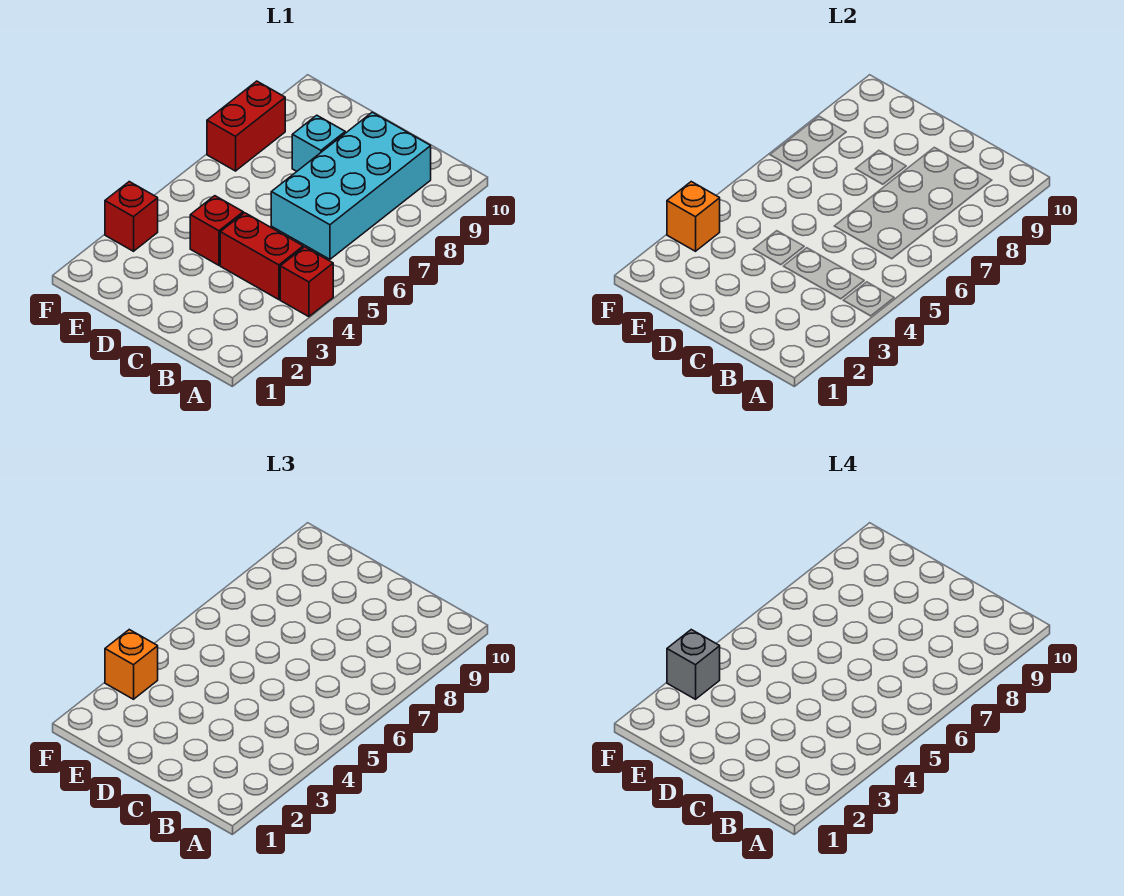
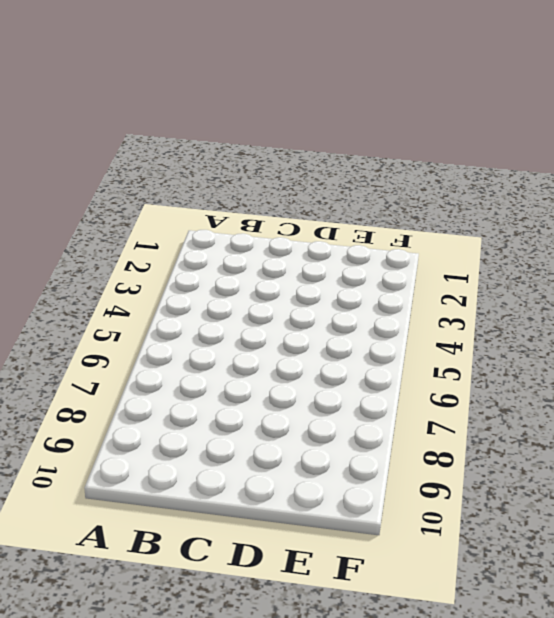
none -> red 1x1 brick [280,247,333,317]
none -> red 1x2 brick [220,213,303,300]

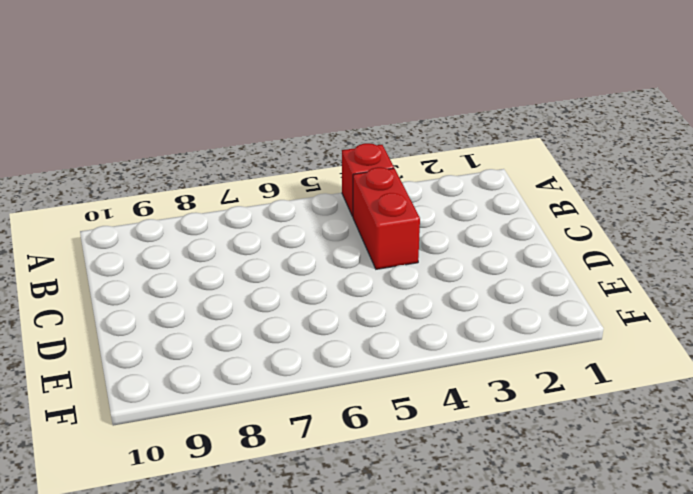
none -> cyan 2x4 brick [271,112,431,259]
none -> red 1x1 brick [190,196,243,265]

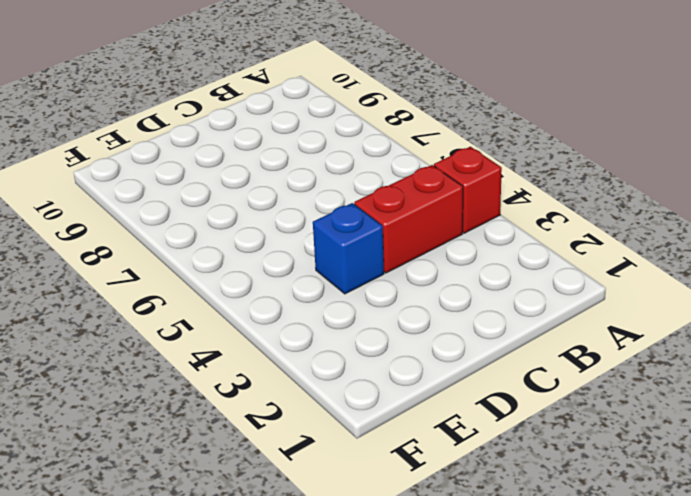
blue 1x1 brick [313,203,384,294] -> red 1x1 brick [190,196,243,265]
none -> cyan 2x4 brick [271,112,431,259]
none -> cyan 1x1 brick [292,115,345,171]

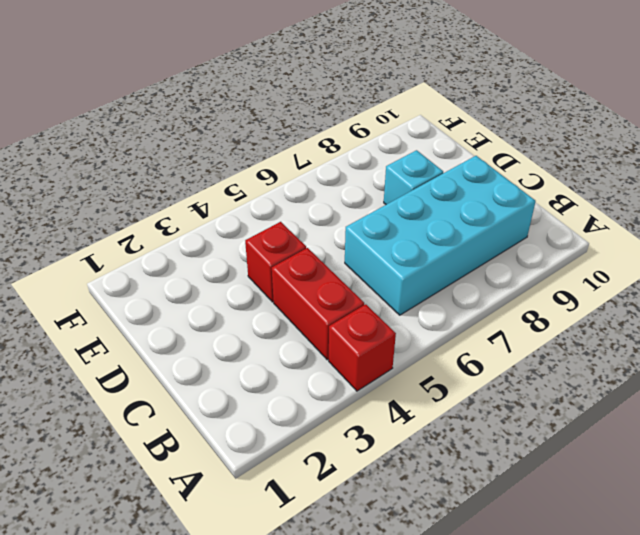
none -> red 1x1 brick [105,182,158,251]
none -> red 1x2 brick [207,81,285,171]

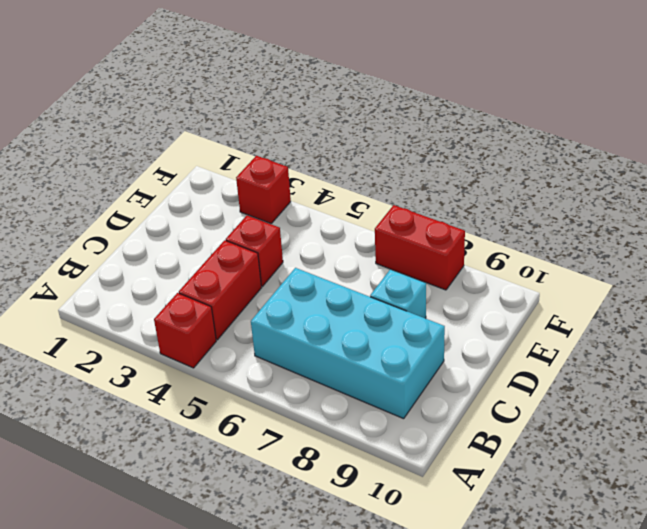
none -> orange 1x1 brick [667,182,720,251]
none -> orange 1x1 brick [105,630,158,699]

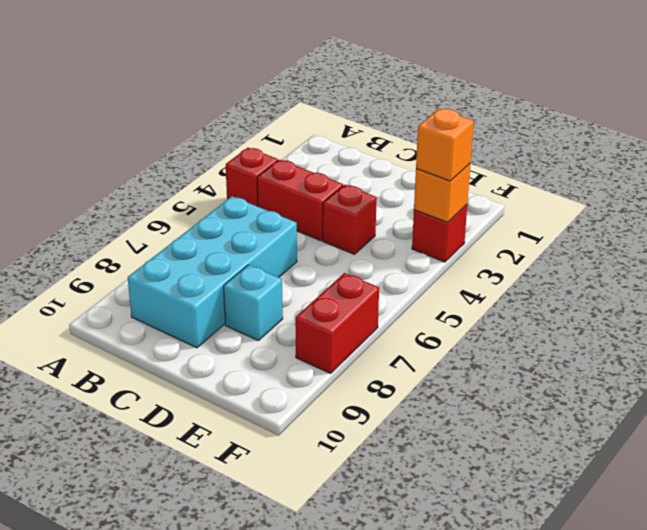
none -> grey 1x1 brick [667,630,720,699]

